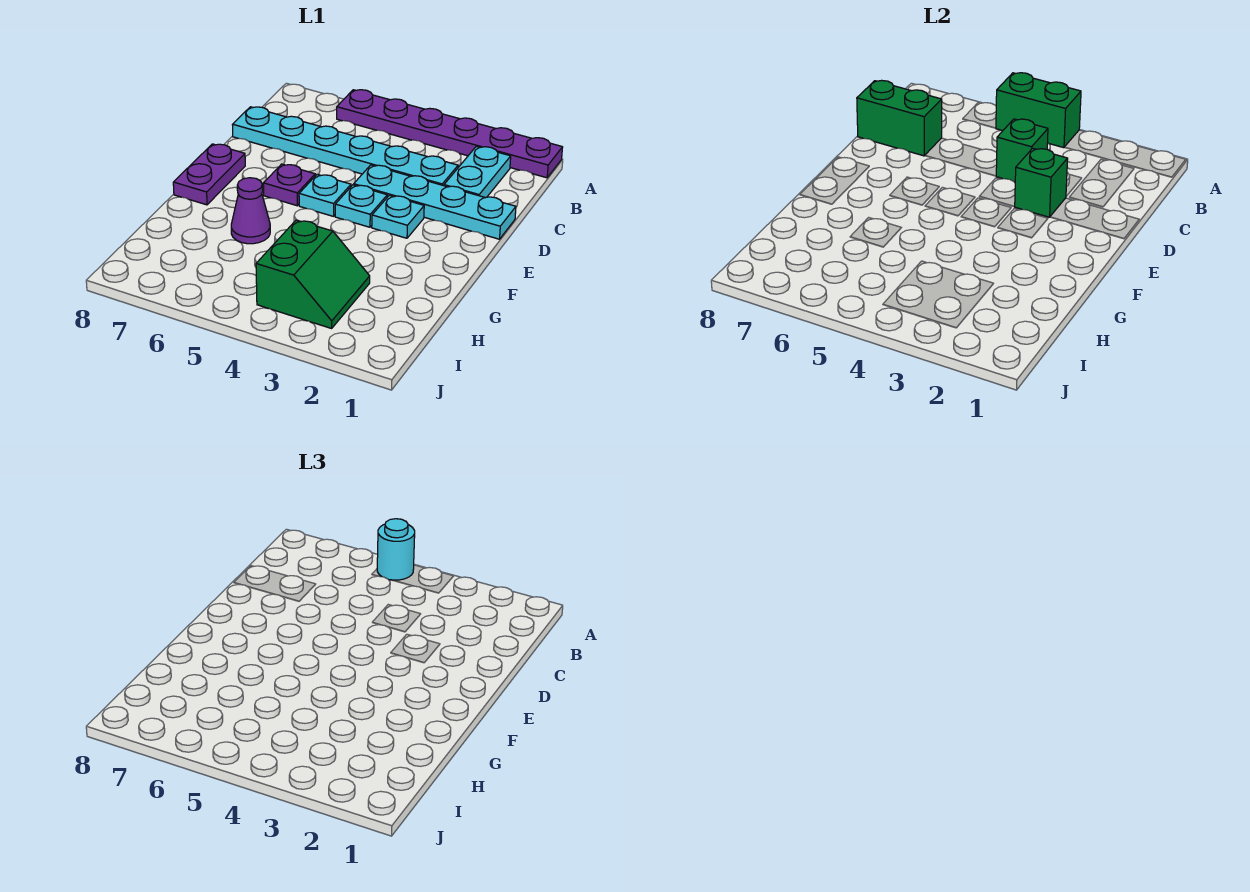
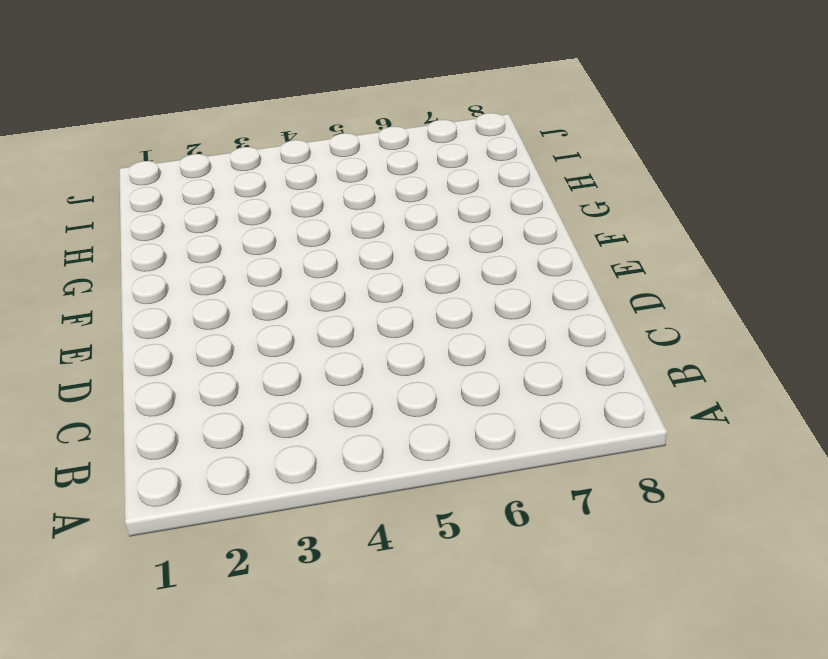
none -> purple 1x6 plate [337,90,563,178]
none -> cyan 1x2 plate [444,146,511,198]
none -> cyan 1x6 plate [232,107,458,186]

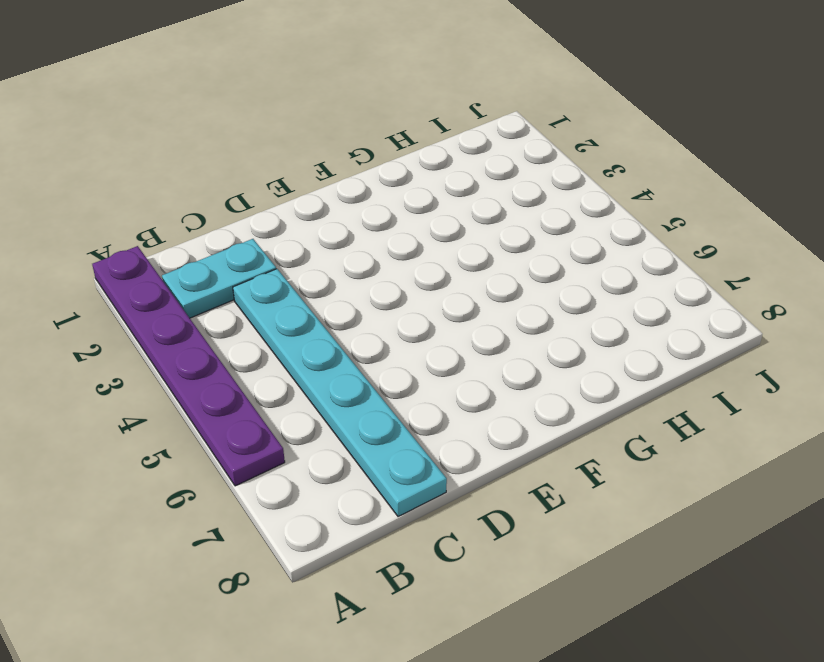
none -> cyan 1x4 plate [354,165,516,239]
none -> cyan 1x1 plate [372,195,424,238]
none -> cyan 1x1 plate [335,185,387,227]

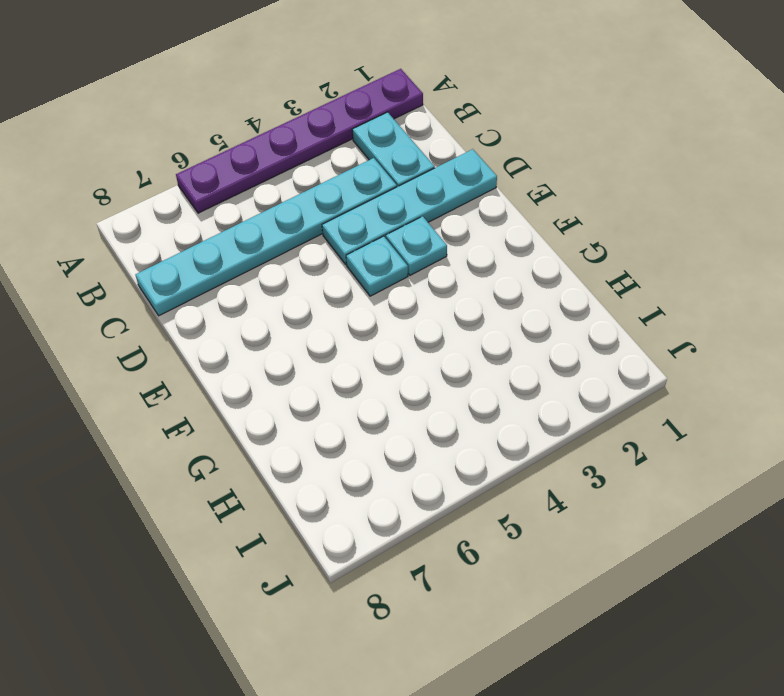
none -> cyan 1x1 plate [299,174,351,216]
none -> purple 1x1 plate [263,164,315,206]
none -> purple 1x2 plate [173,144,245,205]

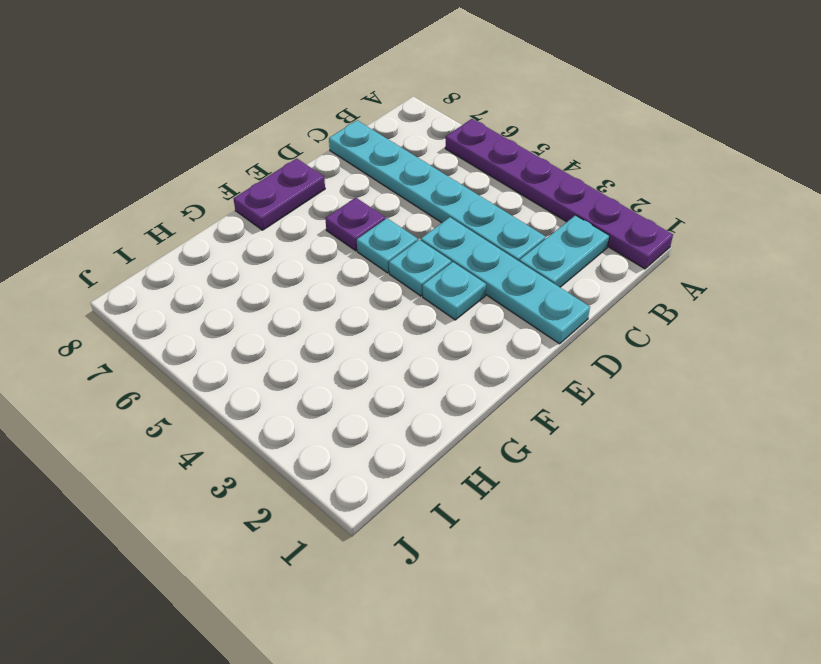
none -> purple 1x1 cone [231,178,270,244]
none -> green 2x2 slope [256,220,370,328]
none -> green 1x2 brick [996,73,1081,148]

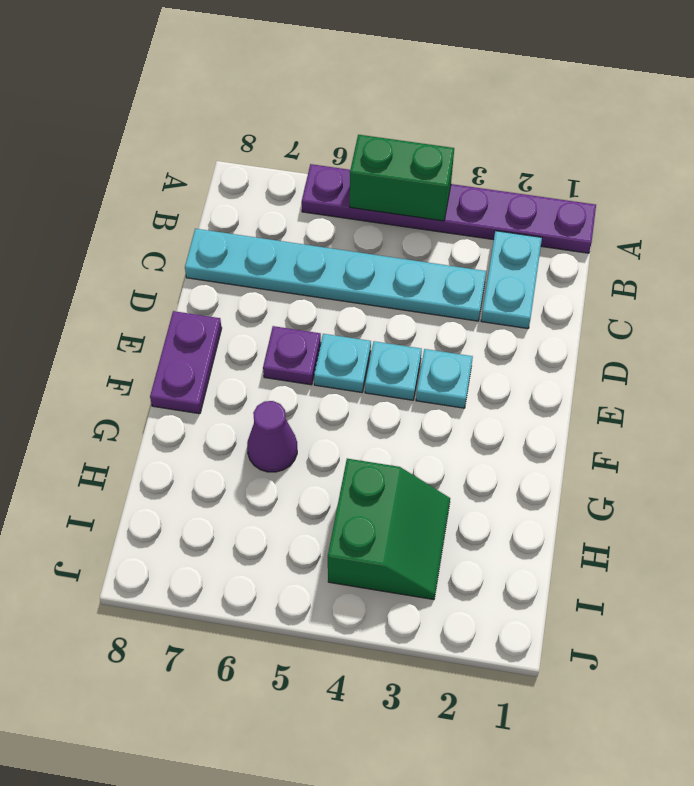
none -> cyan 1x4 plate [354,165,516,239]
none -> green 1x1 brick [996,119,1048,182]
none -> green 1x2 brick [857,80,942,156]

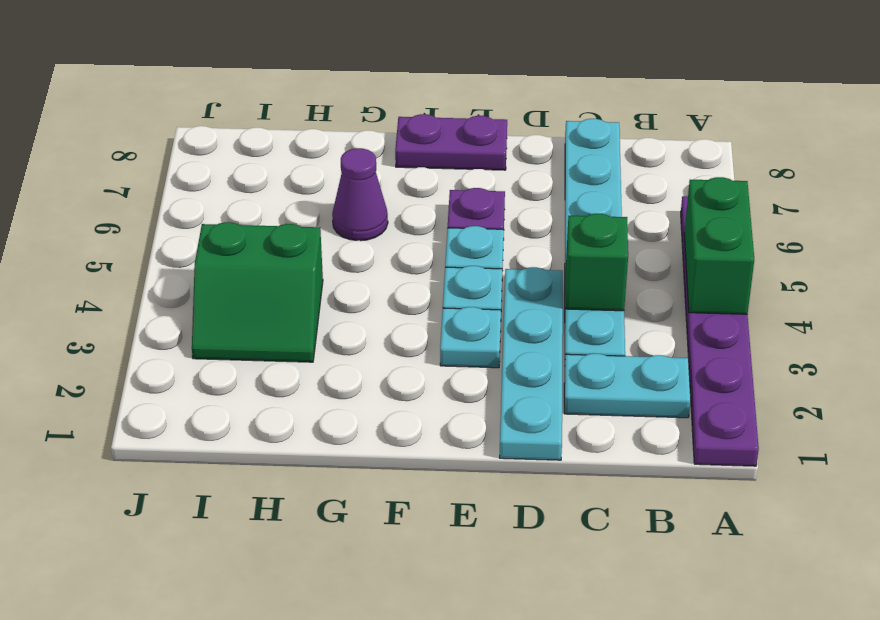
none -> green 1x2 brick [857,80,942,156]
none -> green 1x1 brick [1014,148,1068,217]
none -> cyan 1x1 round brick [377,519,415,580]

